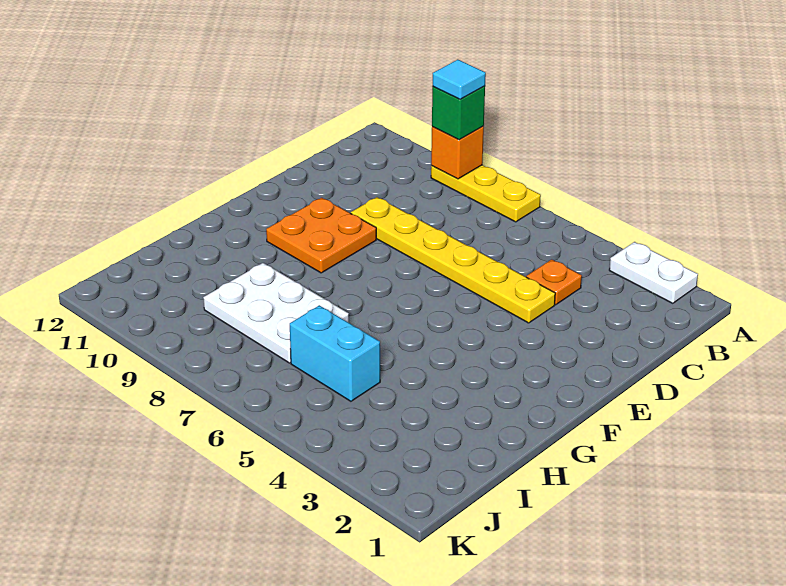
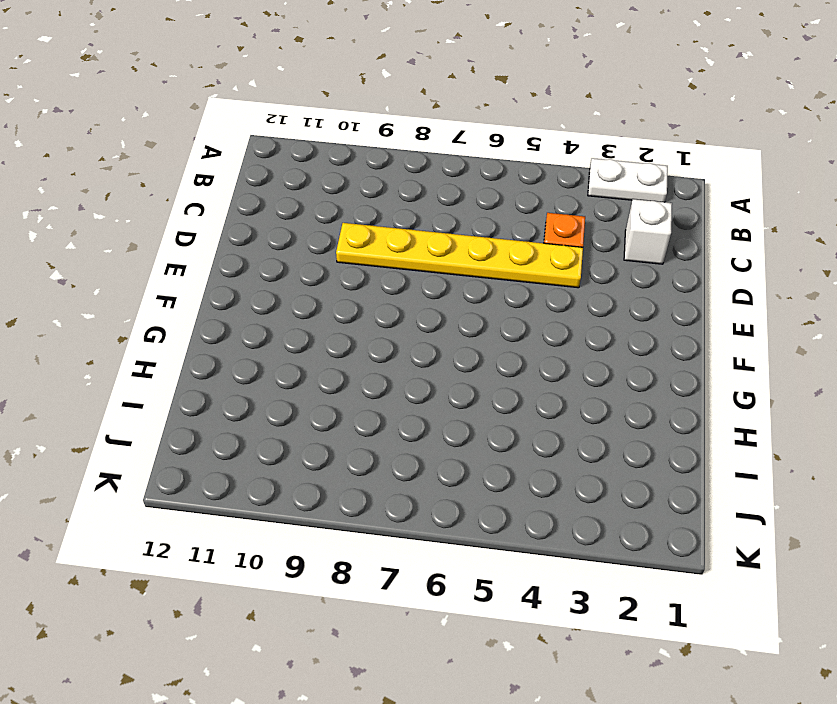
white 1x1 brick [624,199,672,264] -> none
none -> yellow 1x3 plate [431,165,541,222]
none -> orange 2x2 plate [266,198,376,273]

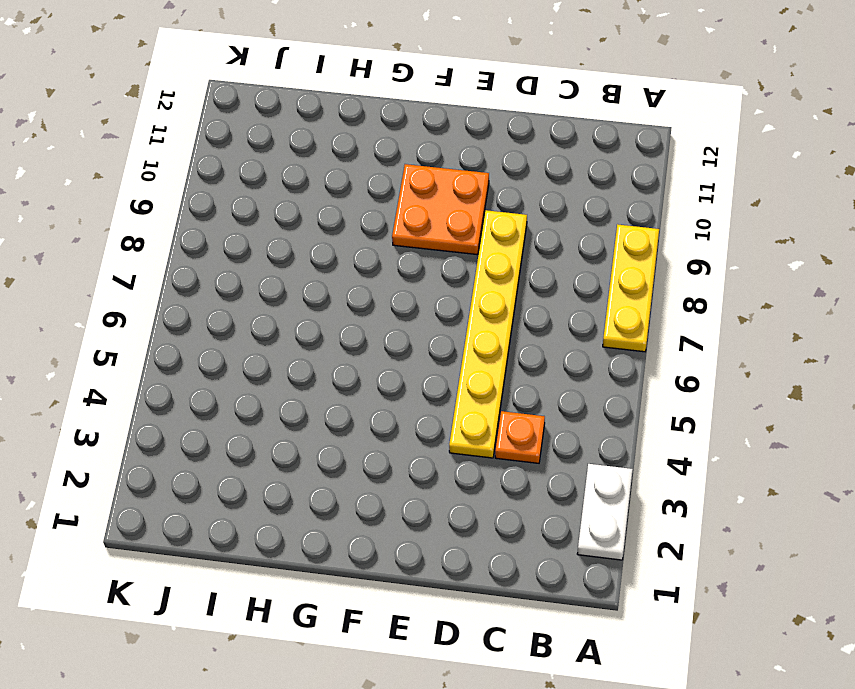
none -> white 2x3 plate [203,263,349,363]
none -> cyan 1x2 brick [290,305,380,401]

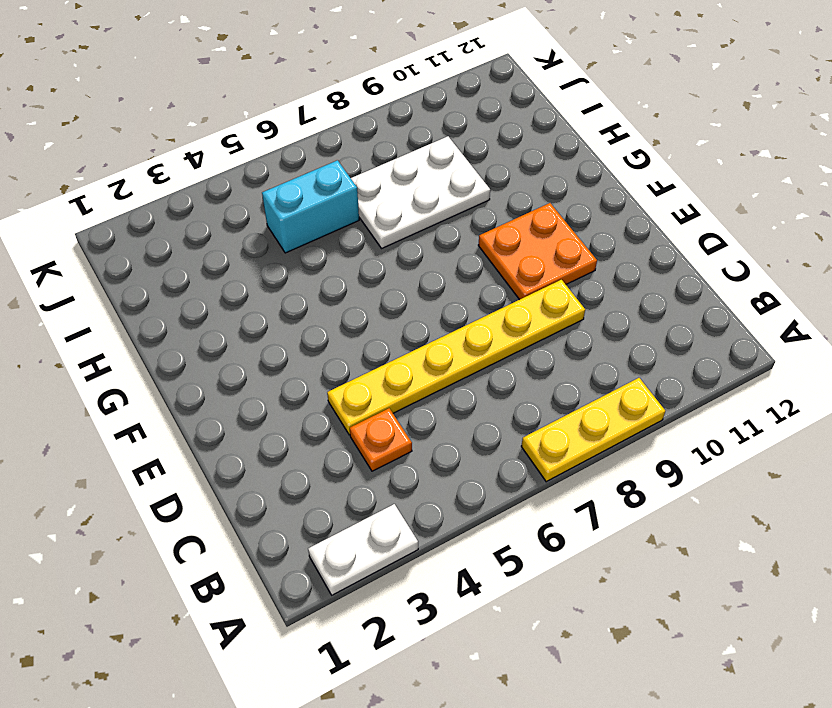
none -> orange 1x1 brick [431,126,484,179]
none -> green 1x1 brick [432,86,485,140]

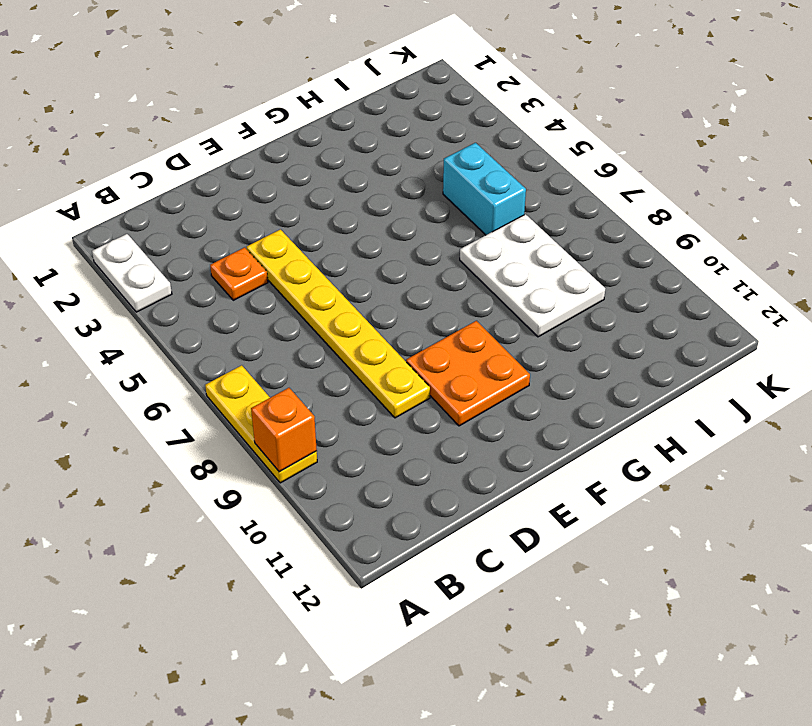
none -> green 1x1 brick [432,86,485,140]
none -> cyan 1x1 tile [433,60,486,99]

